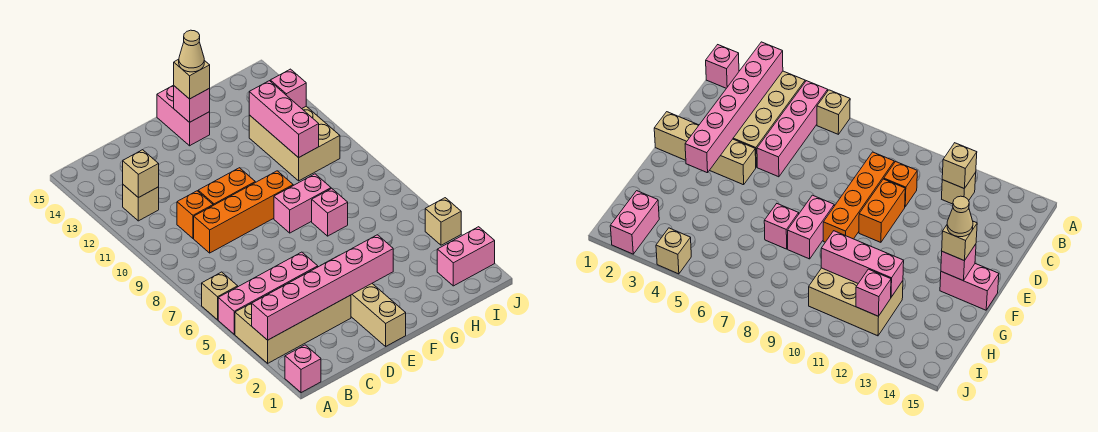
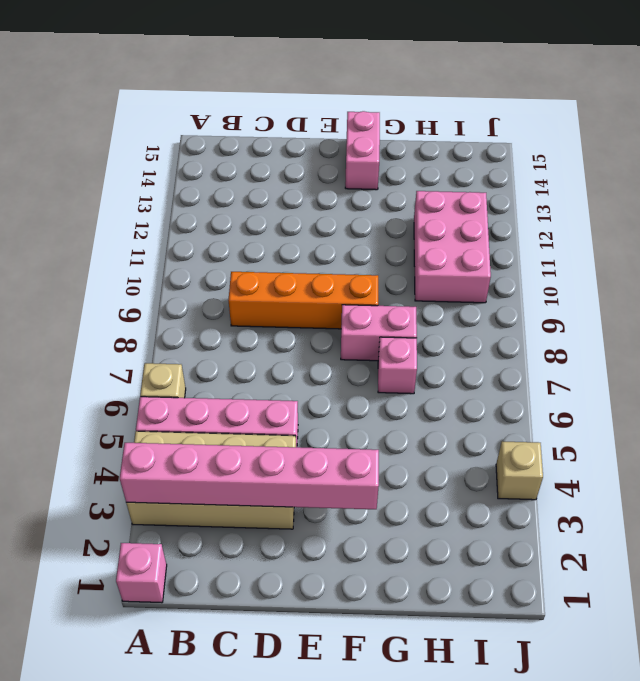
pink 2x3 brick [414,191,491,303] -> tan 2x3 brick [249,106,340,181]
none -> tan 1x1 brick [123,185,159,221]
none -> orange 1x1 brick [177,191,213,238]
none -> orange 1x2 brick [198,168,255,205]

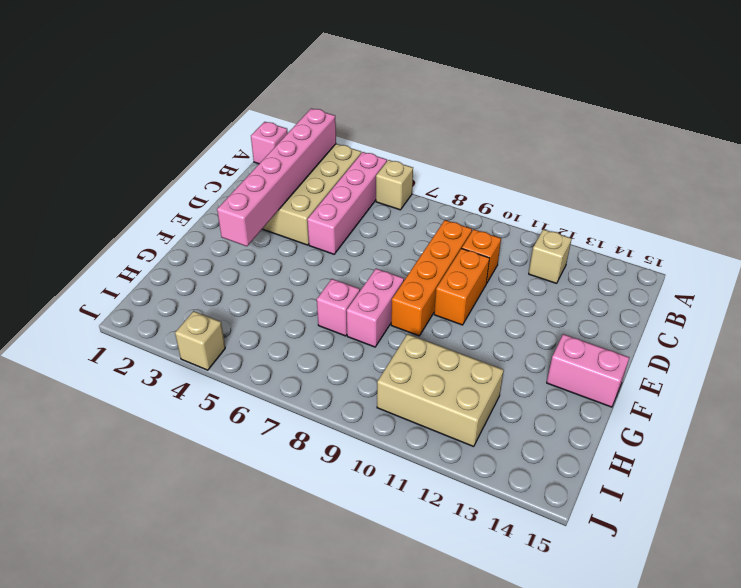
none -> tan 1x4 brick [351,284,406,346]
none -> pink 1x2 brick [437,227,495,286]
none -> tan 1x1 brick [123,150,159,198]

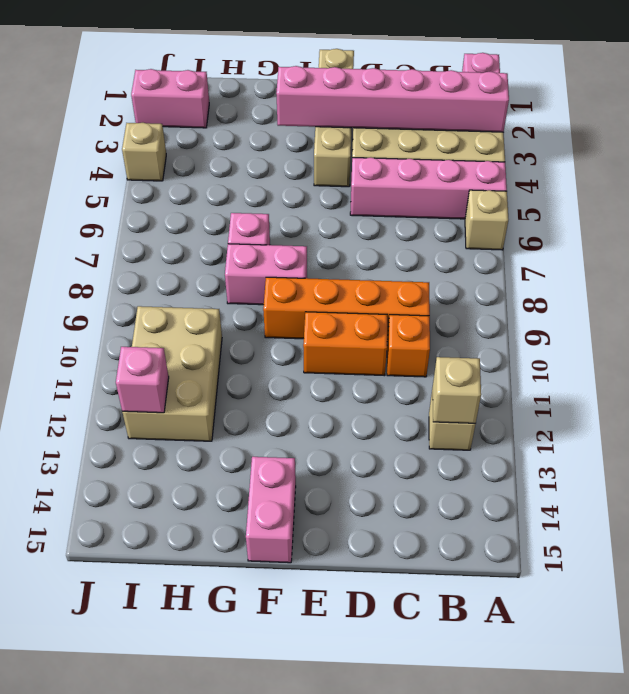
none -> pink 1x1 brick [174,86,210,122]
none -> pink 1x3 brick [249,81,319,158]
none -> tan 1x1 brick [174,59,210,99]

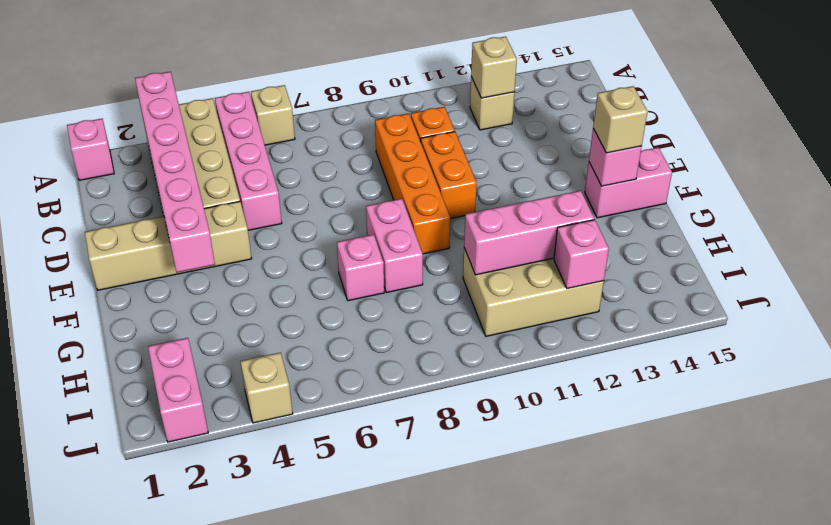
none -> tan 1x1 cone [179,30,204,72]

